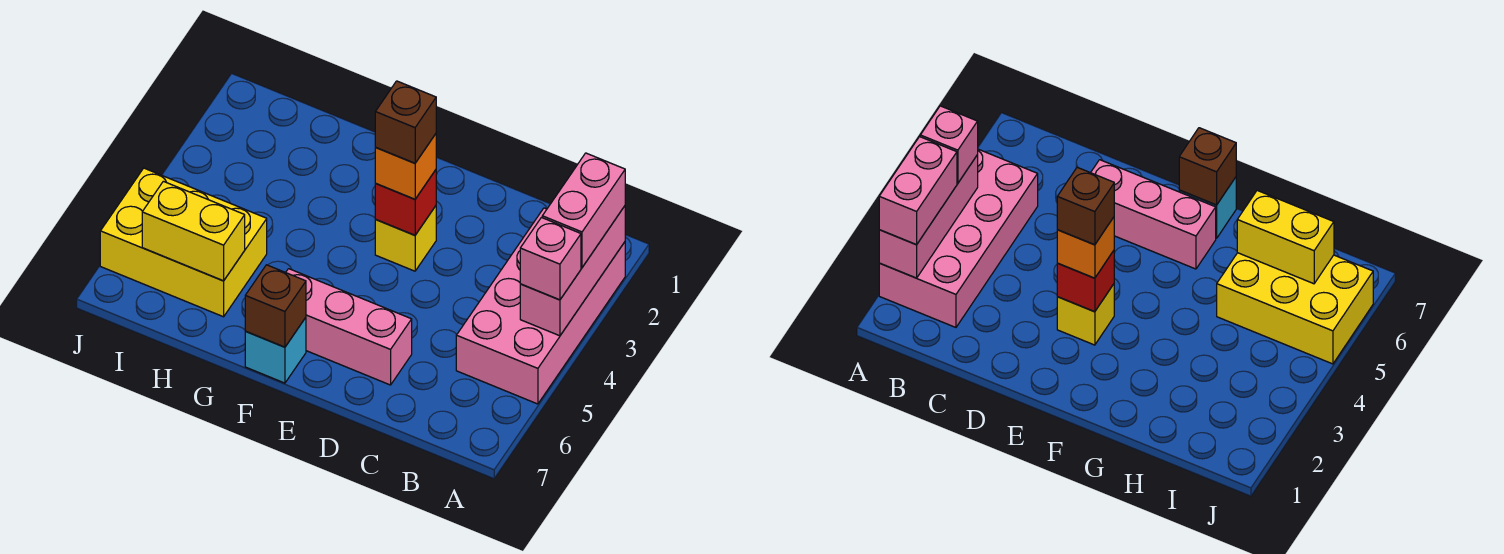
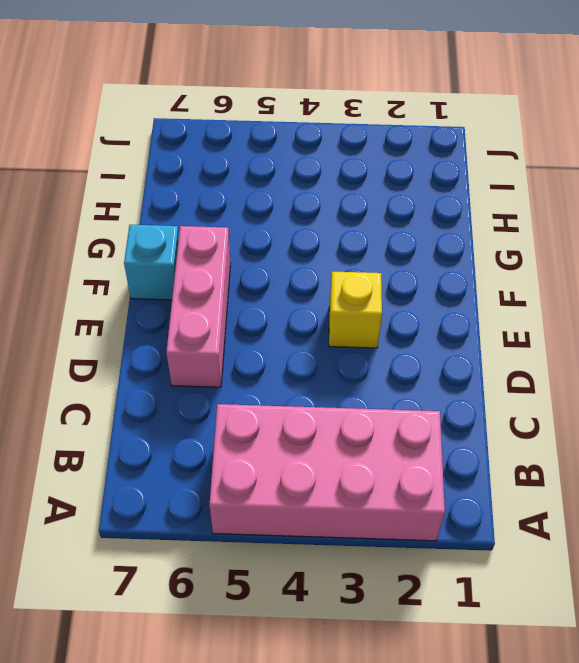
none -> yellow 2x3 brick [100,168,267,317]
none -> pink 1x3 brick [520,206,625,336]
none -> red 1x1 brick [375,170,436,235]

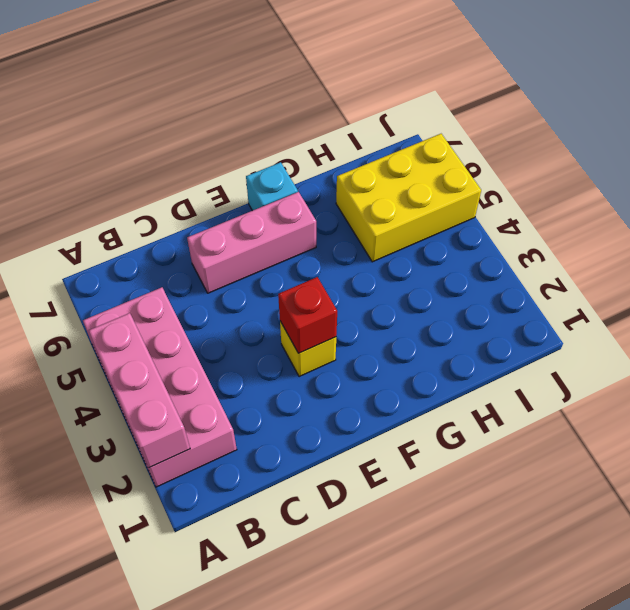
none -> brown 1x1 brick [245,265,306,347]
none -> yellow 1x2 brick [142,181,245,281]
none -> pink 1x2 brick [542,153,625,267]

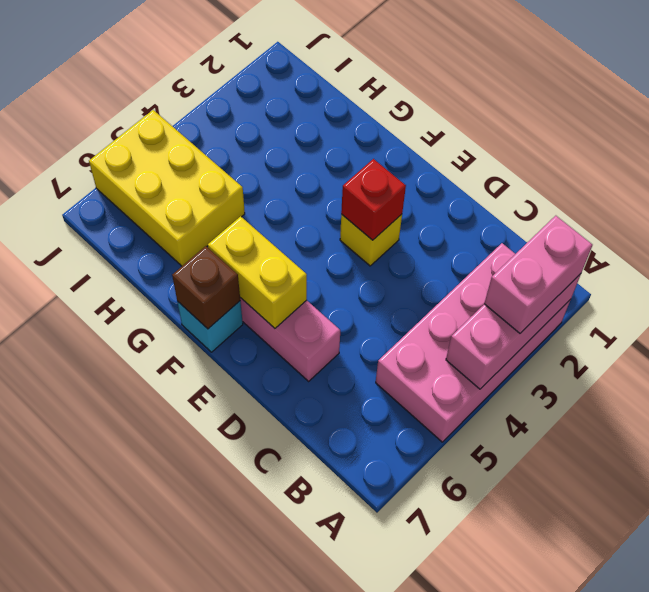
yellow 1x2 brick [208,216,307,328] -> yellow 1x2 brick moved to [142,181,245,281]
none -> pink 1x1 brick [520,218,581,300]
none -> orange 1x1 brick [375,134,436,199]
none -> brown 1x1 brick [375,81,436,163]

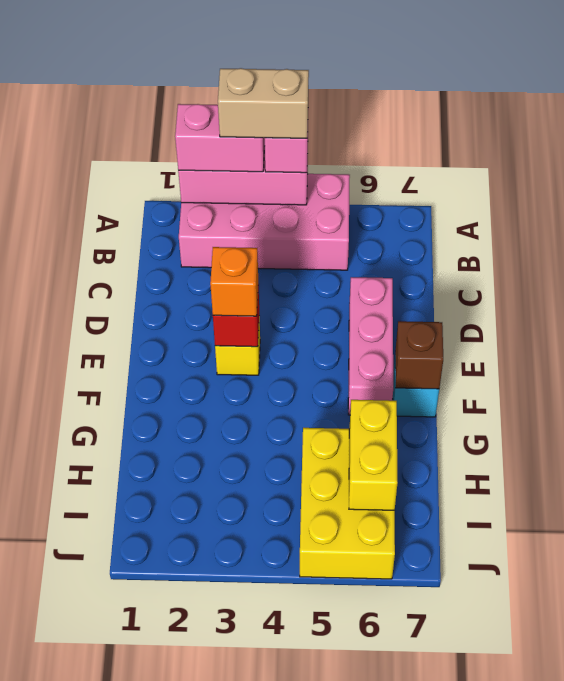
tan 1x2 brick [218,68,309,138] -> none
none -> brown 1x1 brick [375,81,436,163]

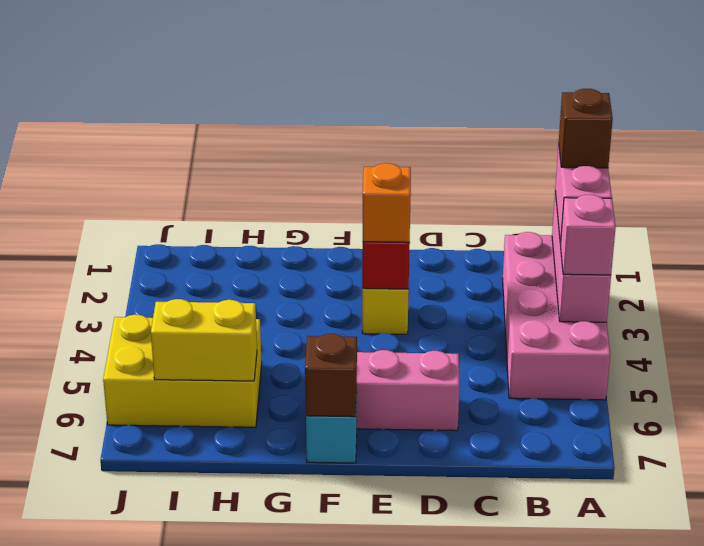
brown 1x1 brick [559,89,613,168] -> brown 1x1 brick moved to [375,81,436,163]

